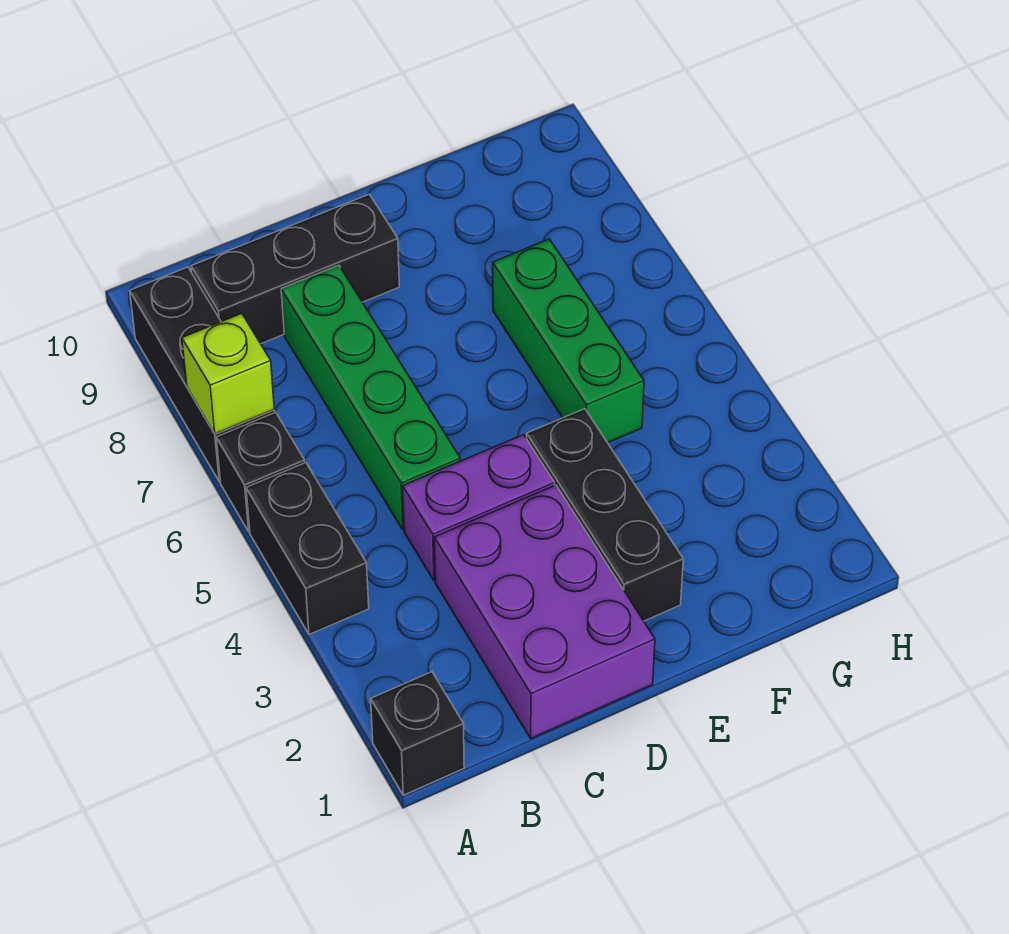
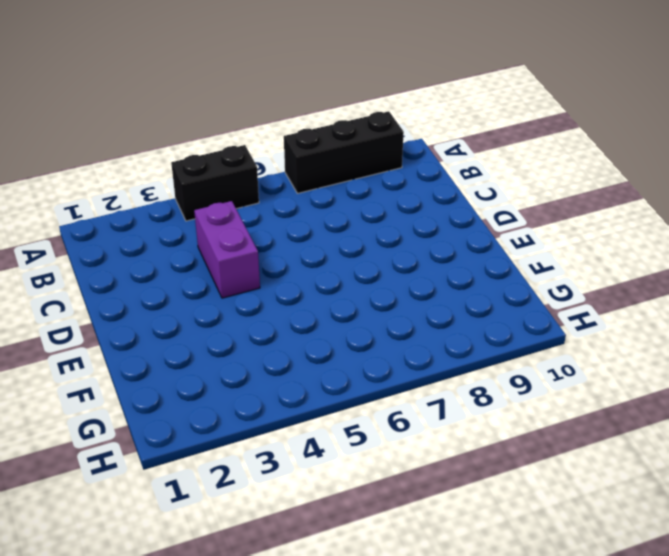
none -> black 1x1 brick [371,672,464,795]
none -> black 1x1 brick [216,412,305,532]

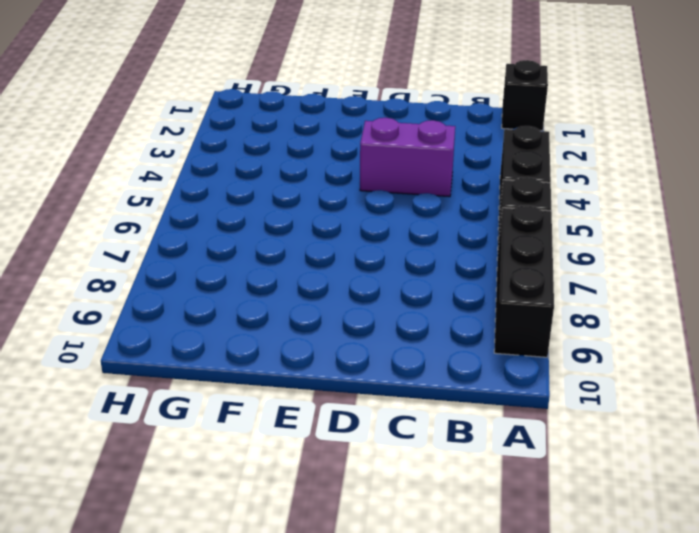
none -> black 1x3 brick [191,194,400,344]
none -> purple 2x3 brick [434,485,655,738]

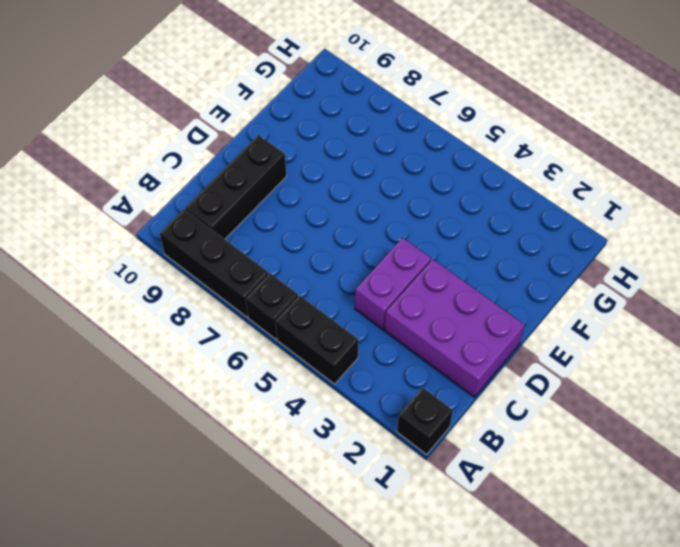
none -> green 1x4 brick [281,265,461,530]
none -> black 1x3 brick [527,409,683,621]

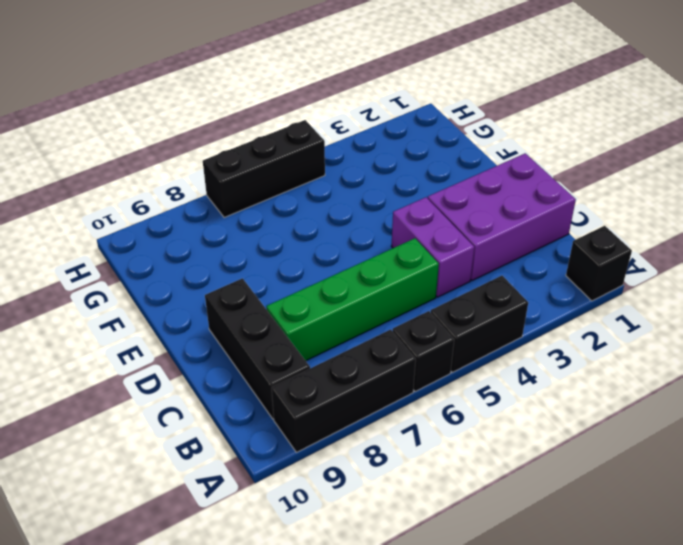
black 1x3 brick [203,120,325,218] -> black 1x3 brick moved to [527,409,683,621]
none -> green 1x3 brick [493,239,644,443]
none -> lime 1x1 brick [182,313,274,434]

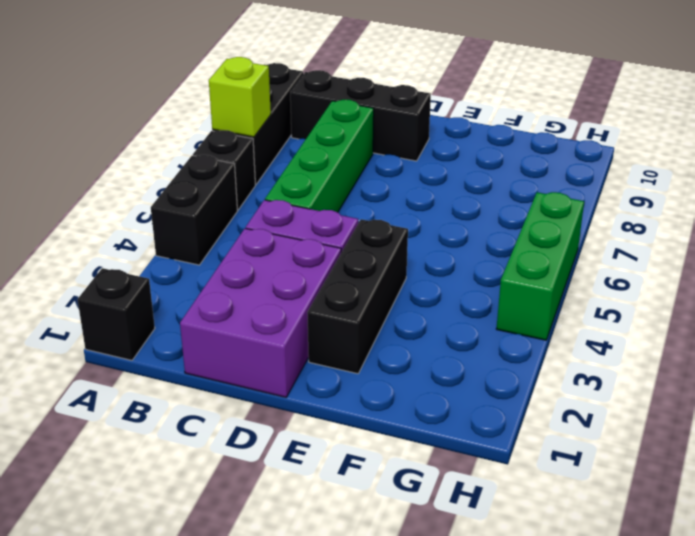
green 1x3 brick [496,192,584,340] -> green 1x3 brick moved to [493,239,644,443]

